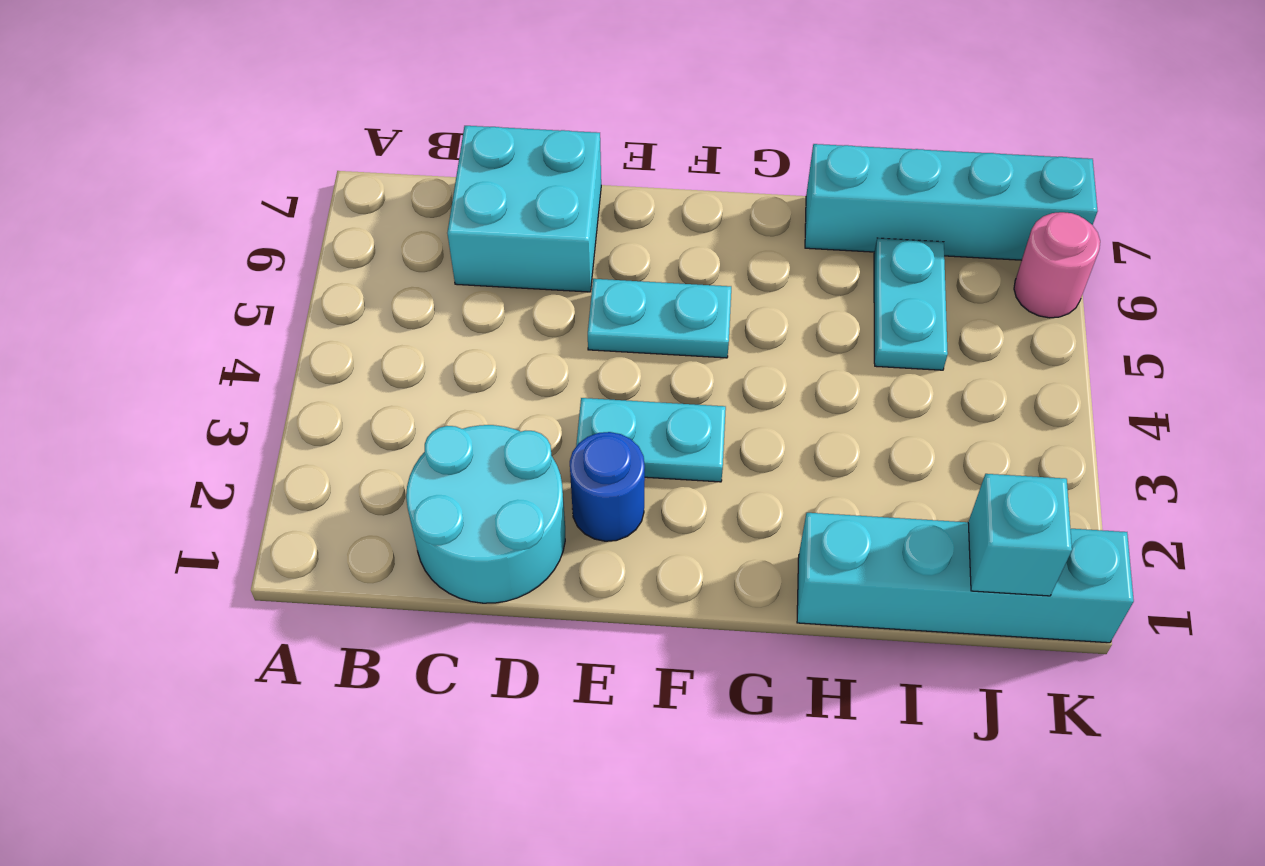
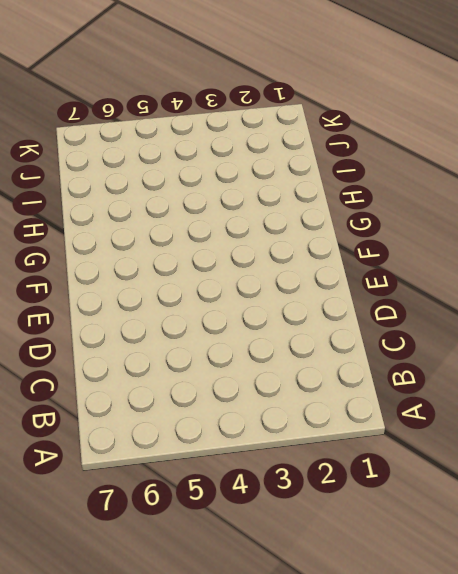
none -> cyan 2x2 round brick [406,425,565,603]
none -> cyan 2x2 brick [447,126,601,292]

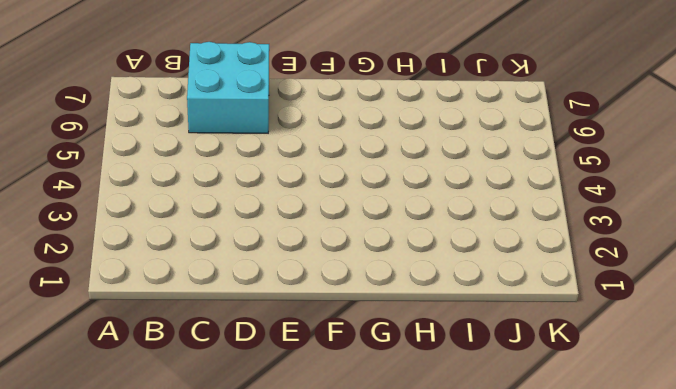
none -> cyan 2x2 round brick [406,425,565,603]
none -> blue 1x1 round brick [570,432,645,541]

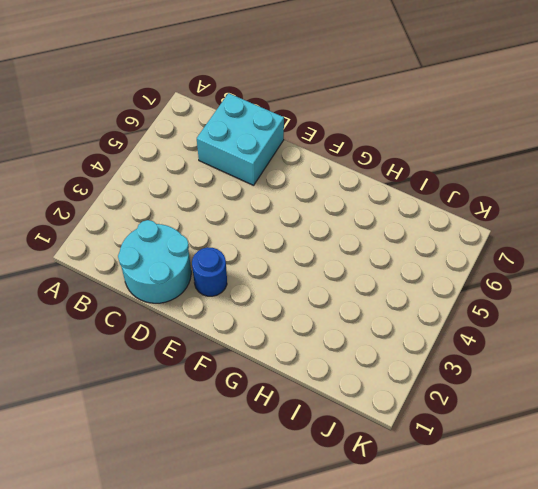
none -> cyan 1x2 plate [576,398,726,482]
none -> cyan 1x2 plate [588,279,731,358]

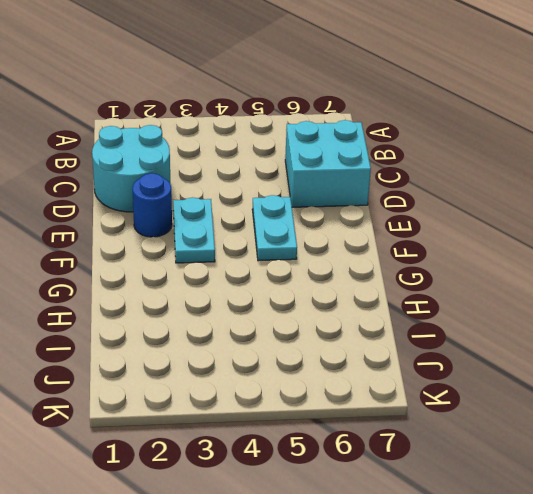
none -> cyan 1x4 brick [797,513,1134,643]
none -> cyan 1x4 brick [805,144,1097,260]

